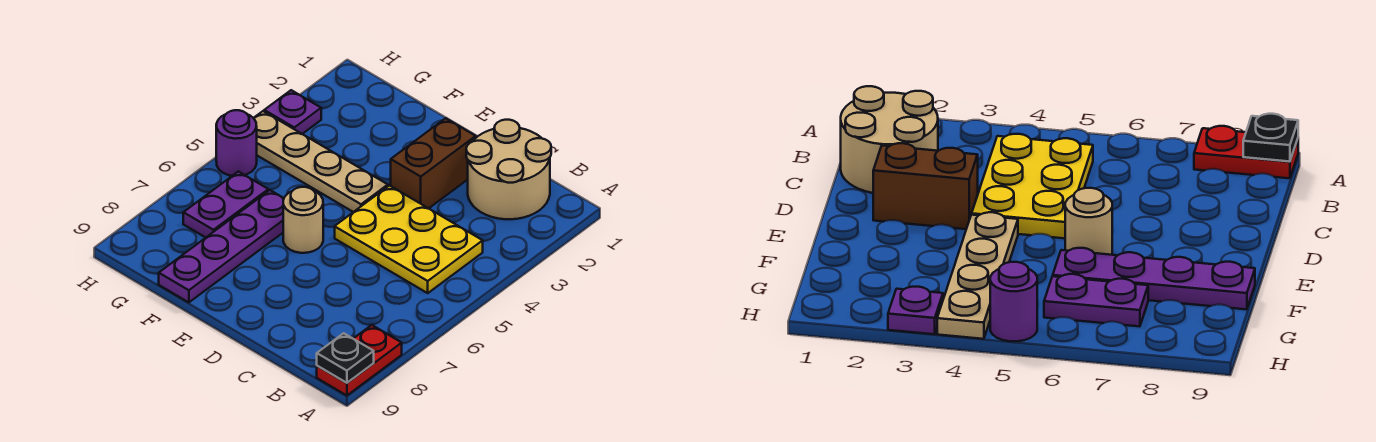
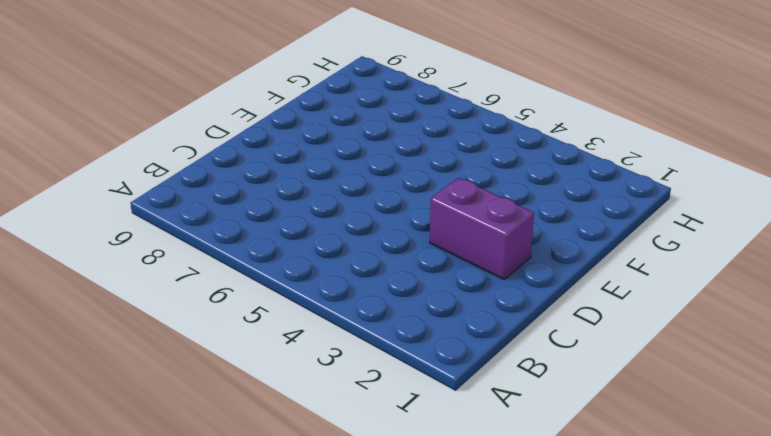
purple 1x2 brick [430,178,534,279] -> brown 1x2 brick [391,118,476,208]
none -> red 1x2 plate [317,325,402,396]
none -> tan 2x2 round brick [466,120,551,219]

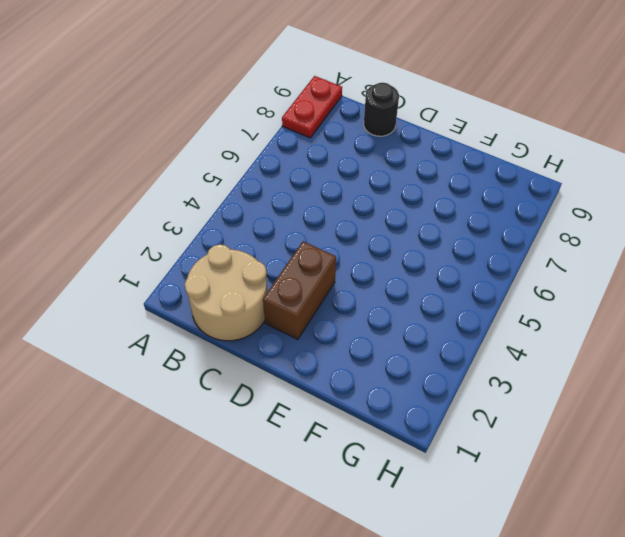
black 1x1 round brick [364,83,399,136] -> none
none -> yellow 2x3 plate [335,185,483,293]
none -> tan 1x4 plate [254,111,388,212]

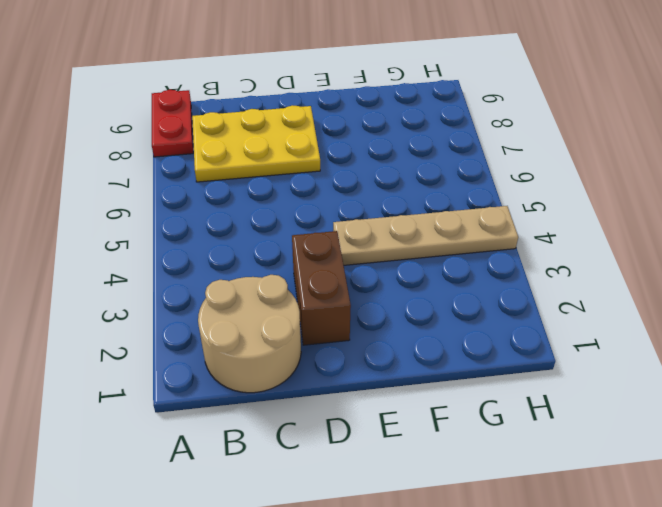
yellow 2x3 plate [192,105,320,182] -> yellow 2x3 plate moved to [335,185,483,293]
none -> tan 1x1 round brick [283,187,323,253]
none -> purple 1x4 plate [159,190,284,302]

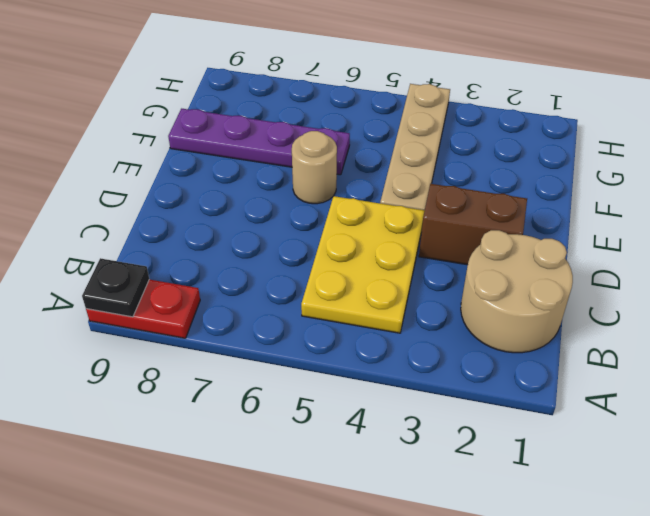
none -> purple 1x2 plate [183,172,268,237]
none -> purple 1x1 plate [264,90,321,134]

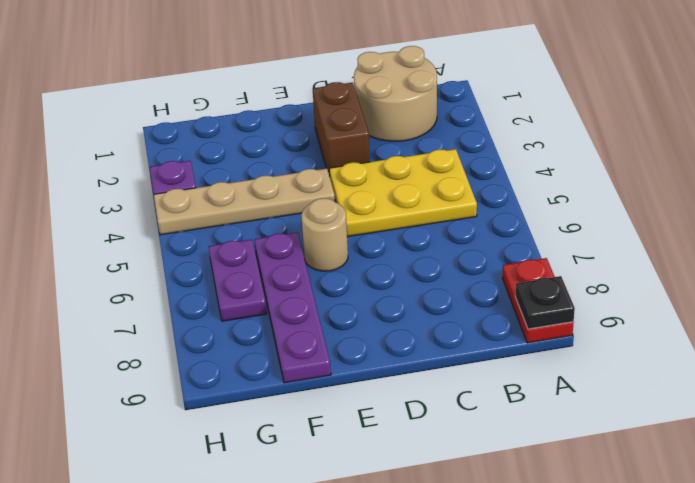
none -> purple 1x1 round brick [216,110,257,176]

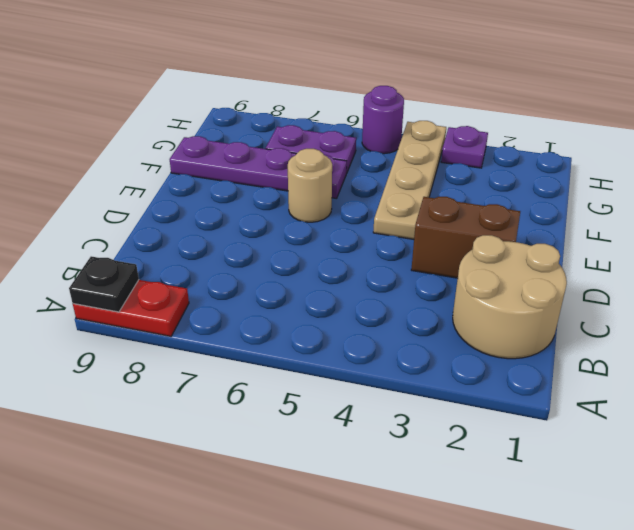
none -> yellow 2x3 plate [335,185,483,293]

